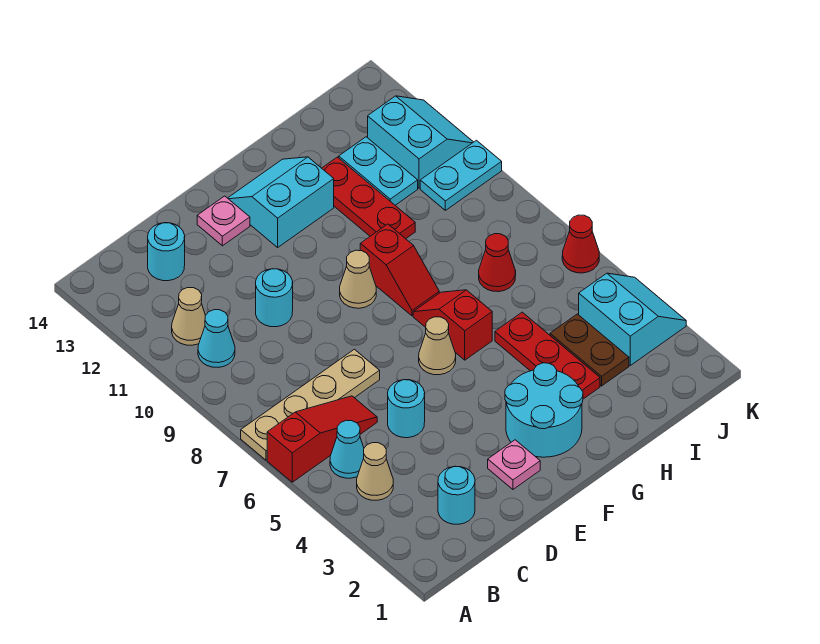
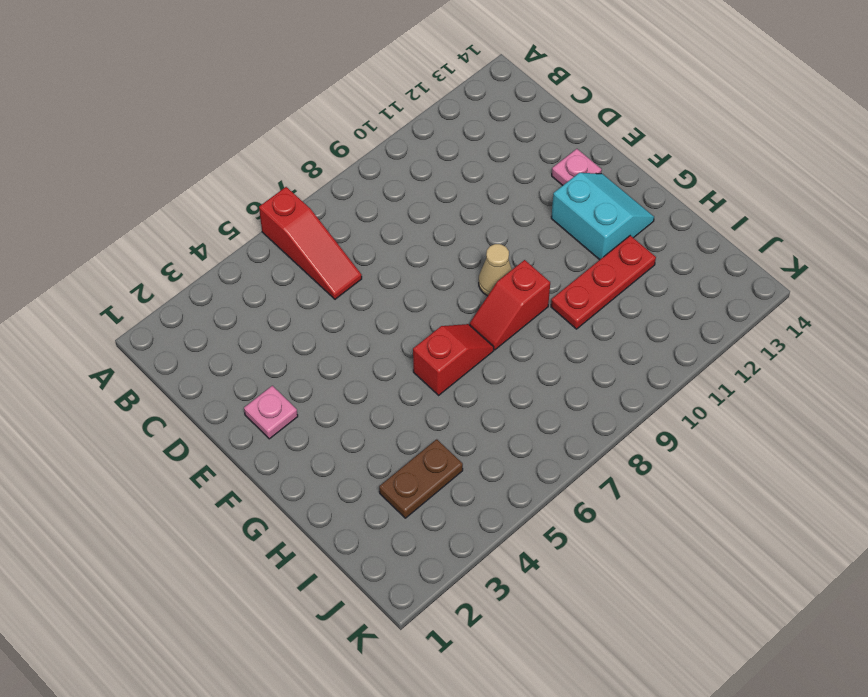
none -> tan 1x4 plate [241,349,380,460]
none -> tan 1x1 cone [357,443,393,500]
none -> cyan 1x1 cone [330,420,364,478]

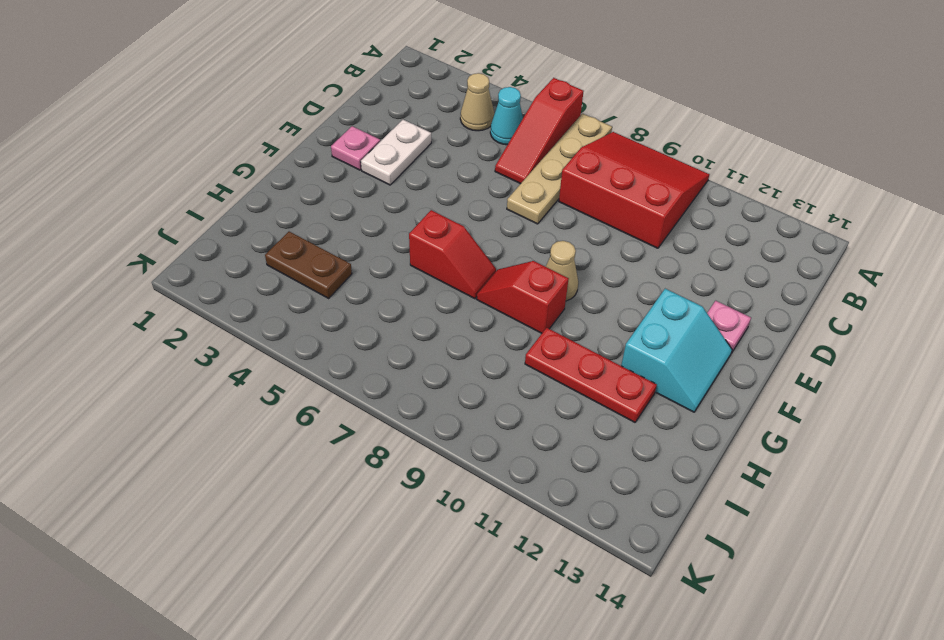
red 3x3 slope [559,132,709,248] -> cyan 1x1 cone [198,310,235,367]
white 1x2 plate [361,120,431,185] -> none
none -> tan 1x1 cone [172,288,206,345]
none -> cyan 1x1 round brick [438,466,475,524]
none -> cyan 1x1 round brick [148,223,185,281]

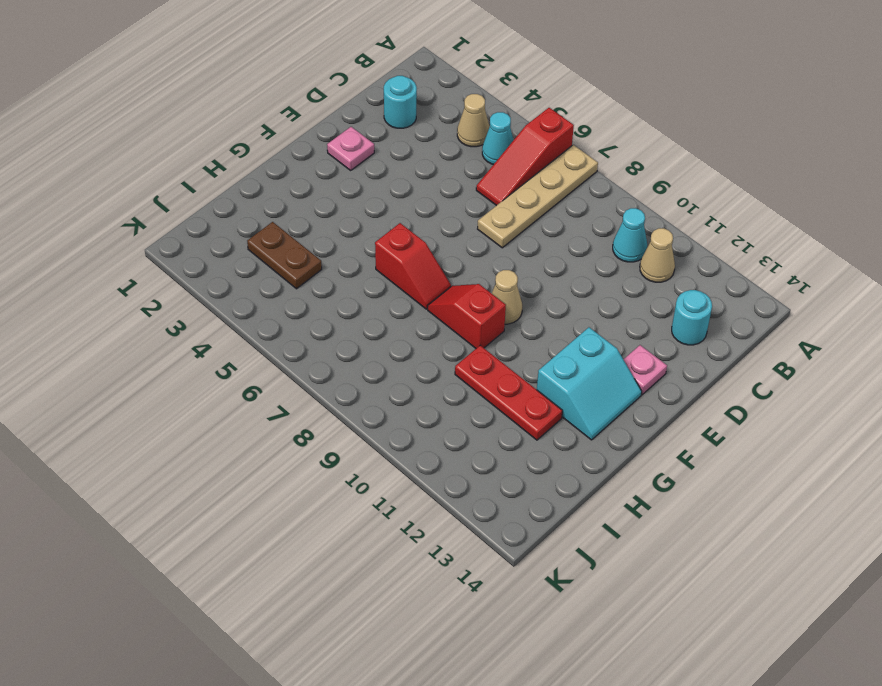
none -> cyan 1x1 round brick [388,380,425,438]
none -> cyan 1x1 round brick [256,269,293,327]
none -> cyan 2x2 round brick [505,363,583,457]

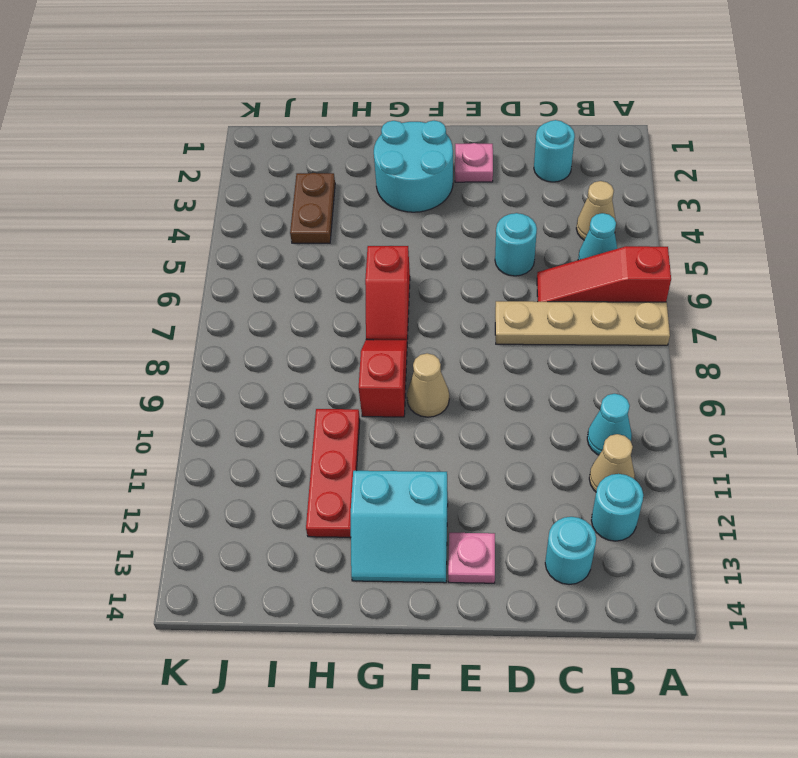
cyan 1x1 round brick [591,474,643,541] -> cyan 1x1 round brick moved to [256,269,293,327]
none -> tan 1x1 cone [419,317,456,375]
none -> red 1x3 plate [495,312,600,399]
none -> red 1x1 cone [479,234,516,292]

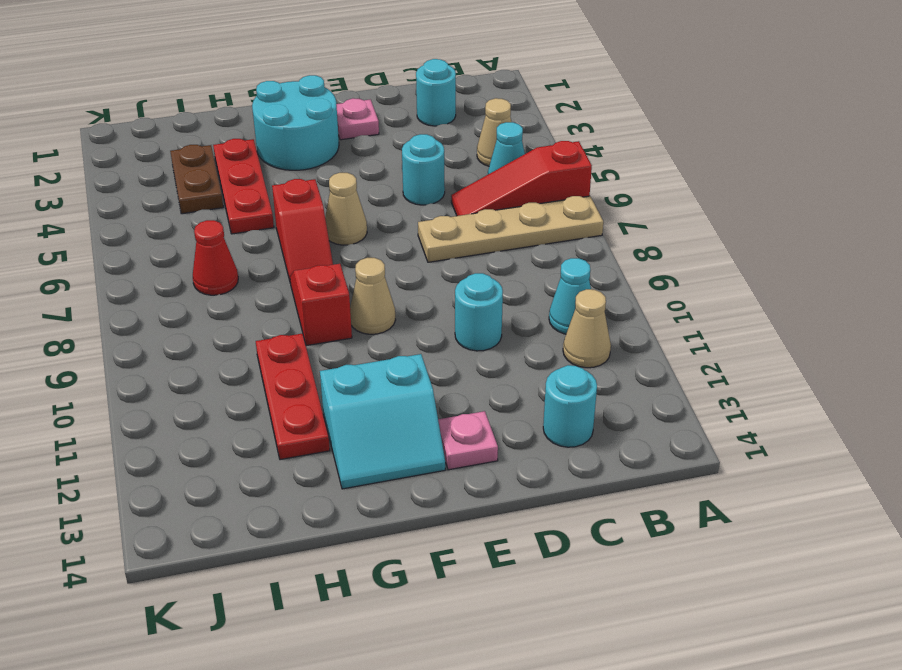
none -> cyan 1x2 plate [339,137,418,205]
none -> cyan 2x2 slope [579,273,686,365]
none -> cyan 1x2 plate [420,140,502,210]

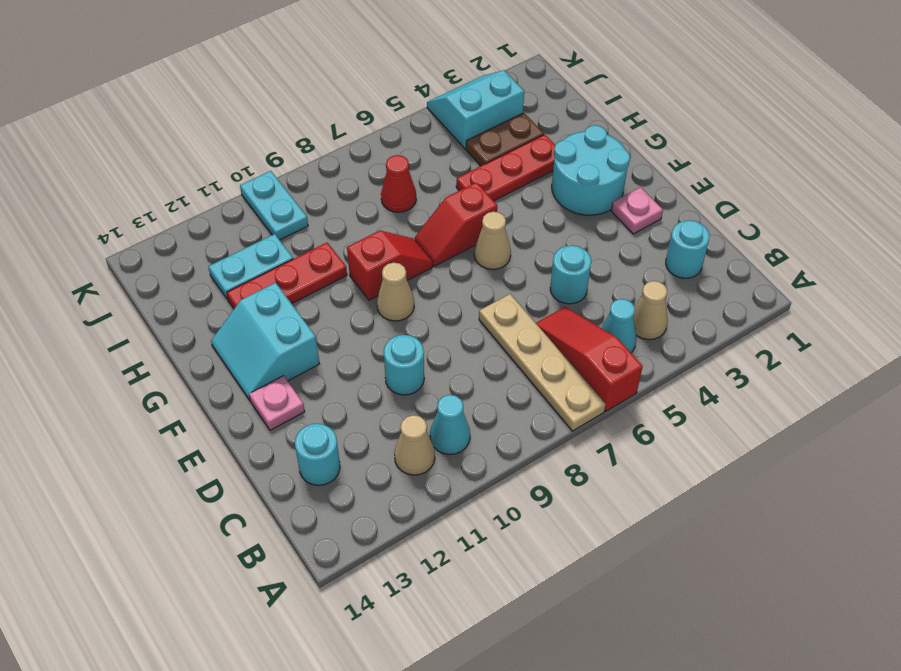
none -> cyan 2x2 slope [368,96,473,188]
none -> red 1x1 cone [562,215,599,273]

